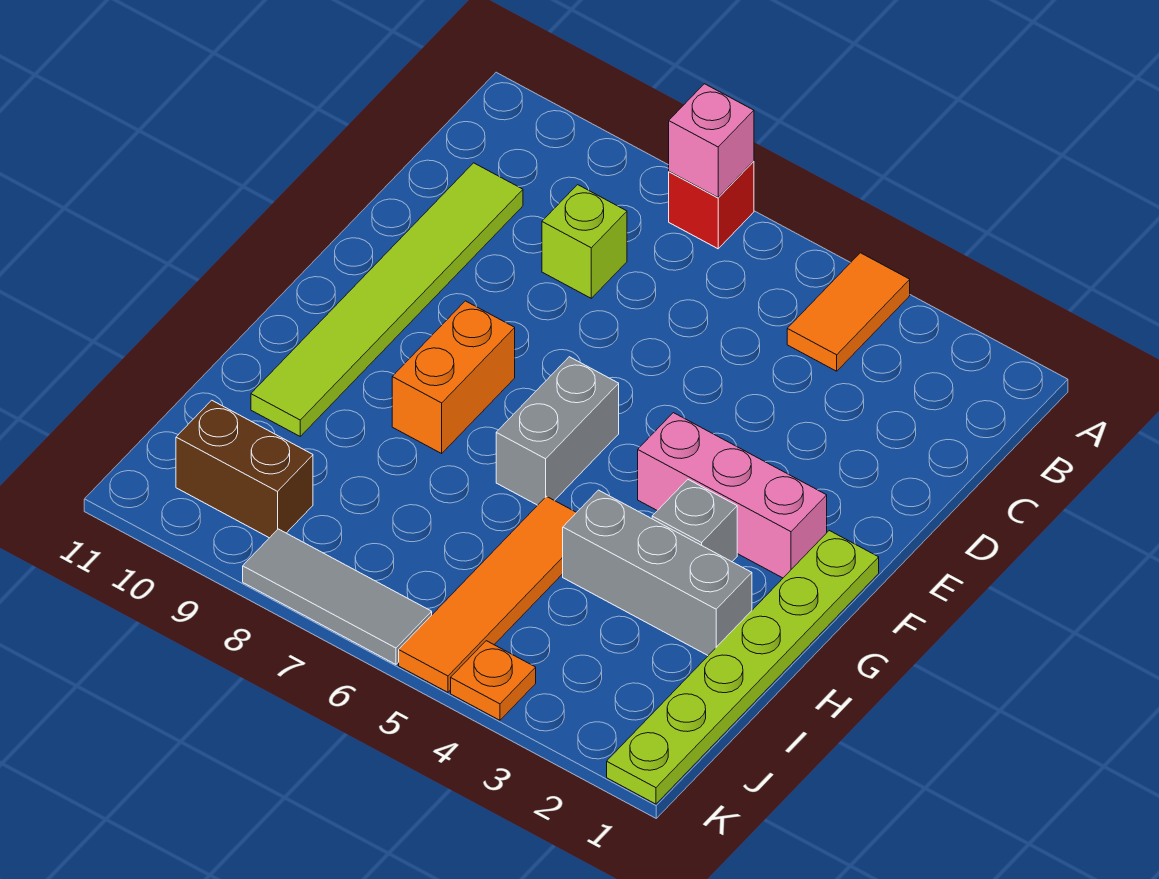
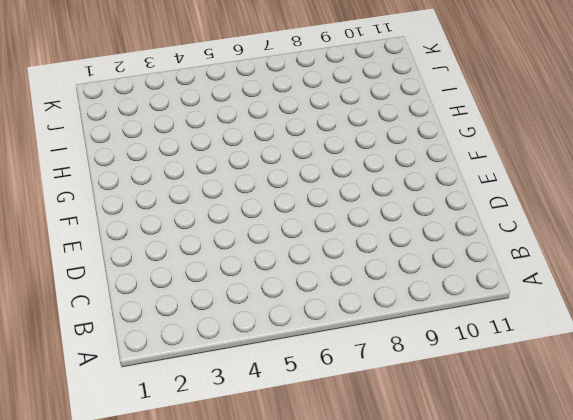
none -> orange 1x2 tile [787,253,910,371]
none -> red 1x1 brick [669,161,754,249]
none -> lime 1x1 brick [542,185,627,298]

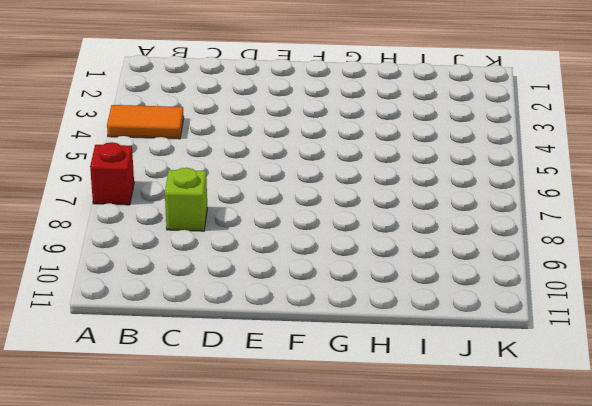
none -> lime 1x6 tile [251,163,523,436]
none -> lime 1x6 plate [607,531,879,804]
none -> pink 1x3 brick [638,413,827,578]

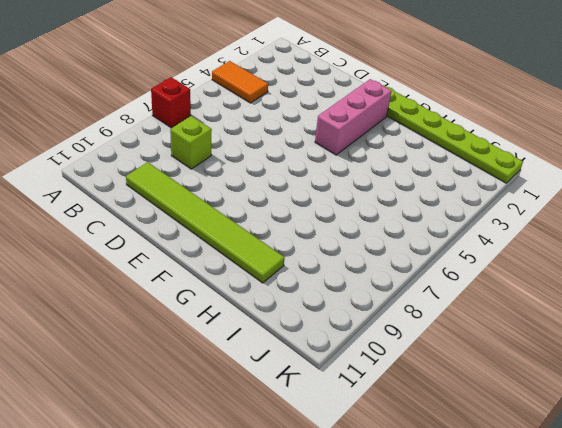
none -> grey 1x2 brick [496,357,619,505]
none -> orange 1x2 brick [392,301,515,453]
none -> grey 1x1 brick [652,480,737,562]

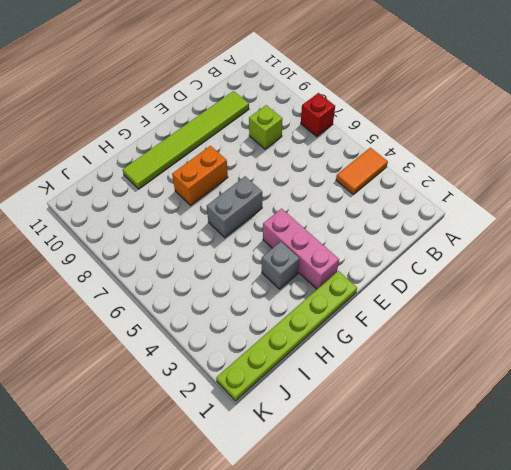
none -> grey 1x3 brick [563,490,752,655]
none -> orange 1x4 tile [399,496,577,692]
none -> brown 1x2 brick [176,400,313,538]

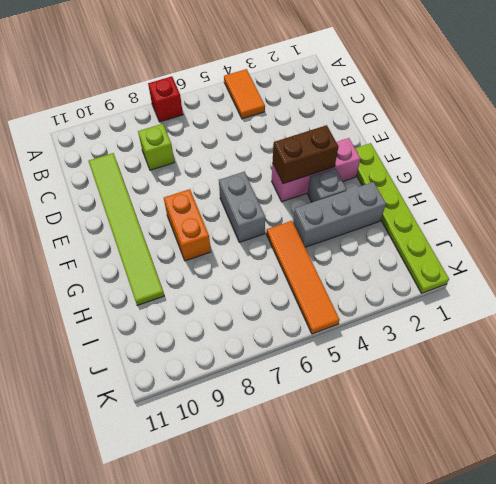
brown 1x2 brick [273,125,338,184] -> brown 1x2 brick moved to [176,400,313,538]
none -> orange 1x1 plate [451,641,536,720]
none -> grey 1x3 tile [243,529,432,664]
none -> pink 1x1 brick [669,84,754,198]

